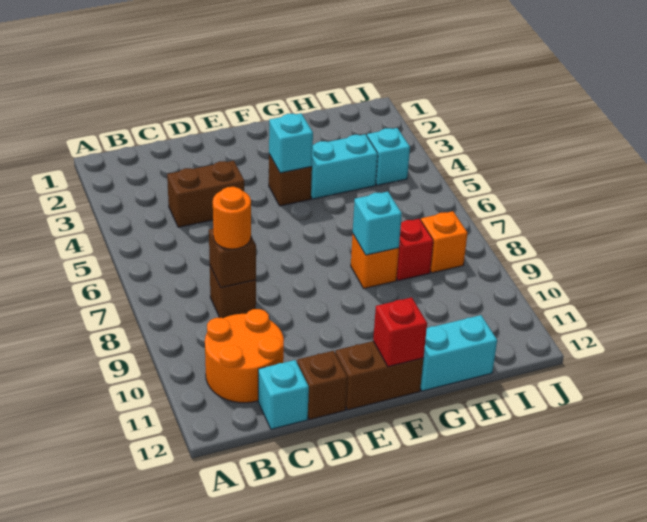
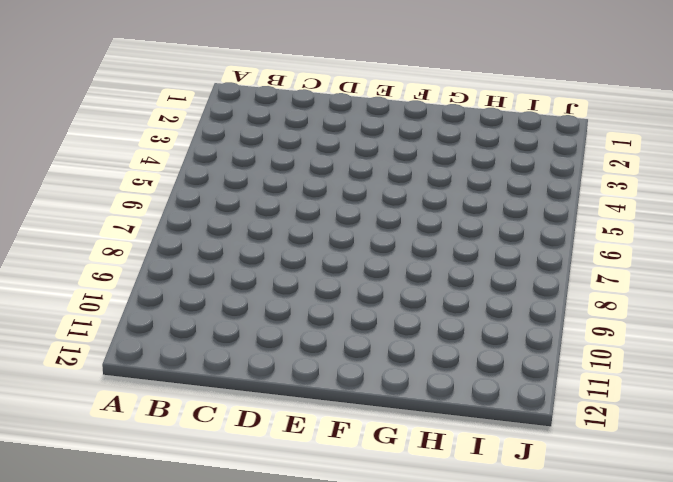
none -> orange 2x2 round brick [205,309,284,403]
none -> brown 1x2 brick [167,161,244,227]
none -> brown 1x1 brick [210,266,256,318]

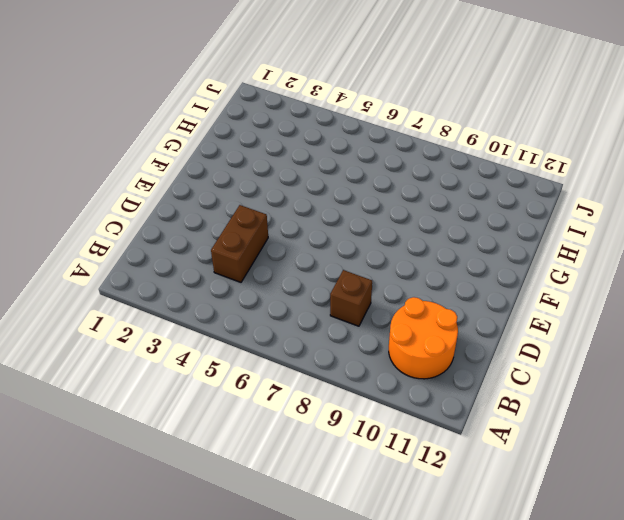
none -> cyan 1x1 brick [258,360,309,429]
none -> brown 1x1 brick [297,351,348,420]
none -> brown 1x2 brick [335,341,423,410]

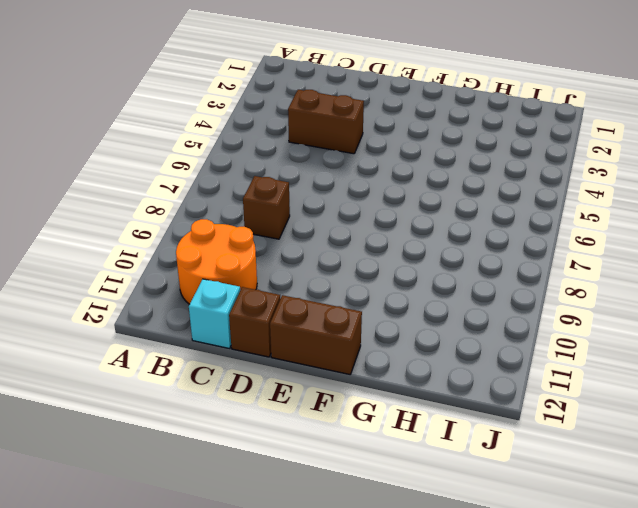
none -> brown 1x1 brick [269,154,312,206]
none -> cyan 1x2 brick [311,134,378,199]
none -> orange 1x1 brick [351,234,399,289]

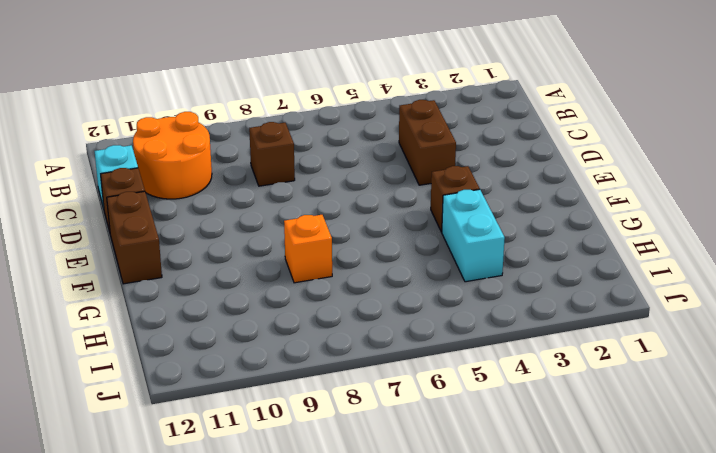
none -> cyan 1x2 brick [420,315,497,391]
none -> red 1x1 brick [396,219,433,281]
none -> cyan 1x1 brick [367,128,410,185]

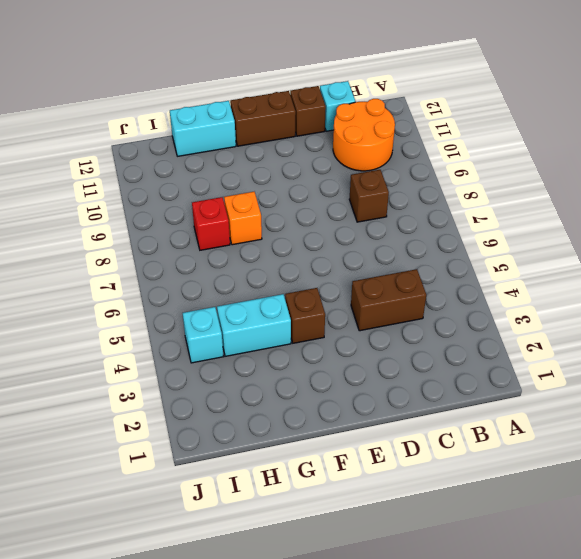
none -> orange 1x1 brick [421,211,467,273]
none -> brown 1x1 brick [209,229,256,288]
none -> cyan 1x1 brick [269,113,313,173]

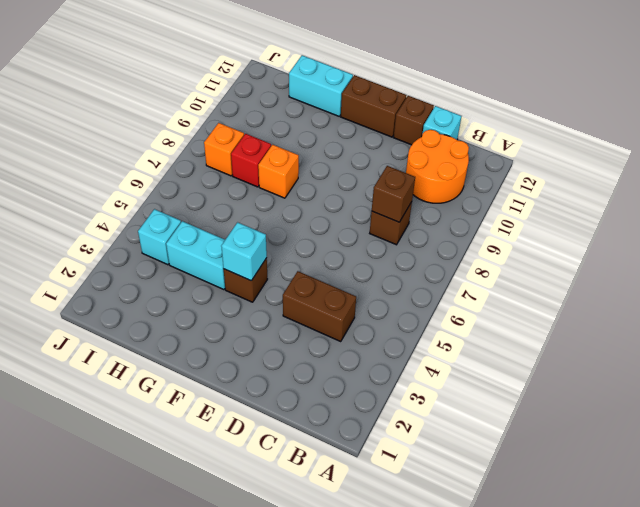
none -> red 1x1 brick [373,297,427,367]
none -> cyan 1x1 brick [353,192,402,255]
none -> orange 1x1 round brick [213,187,251,249]

